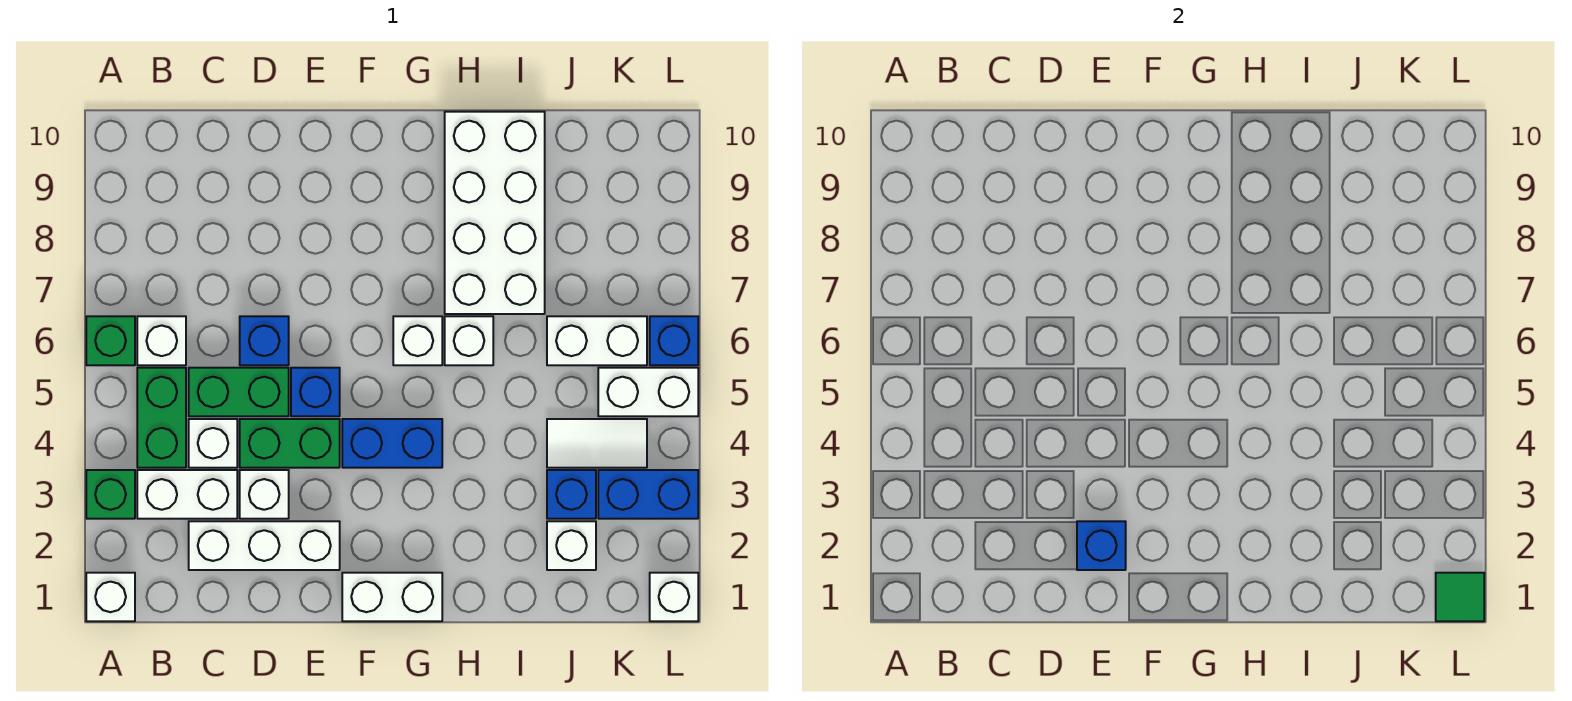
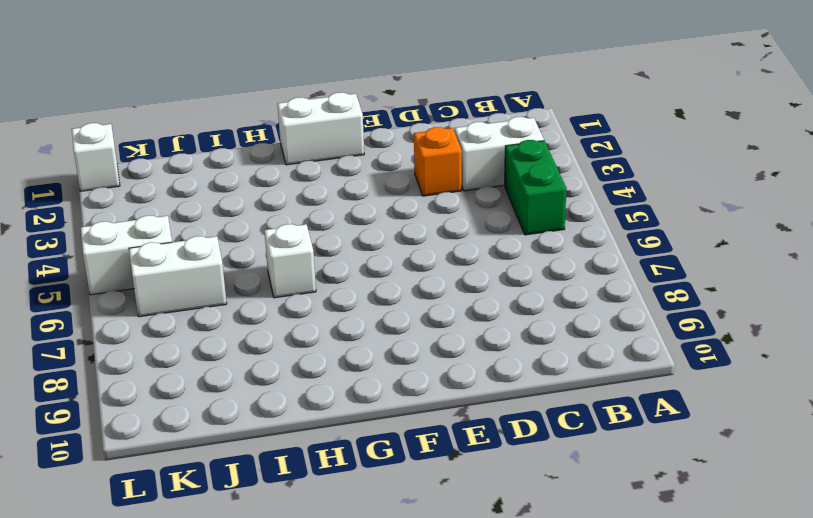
orange 1x1 brick [414,127,462,196] -> white 1x1 brick [240,470,289,519]
none -> white 1x1 brick [86,573,135,621]
none -> green 1x1 brick [86,470,135,519]
none -> green 1x1 brick [86,316,135,365]

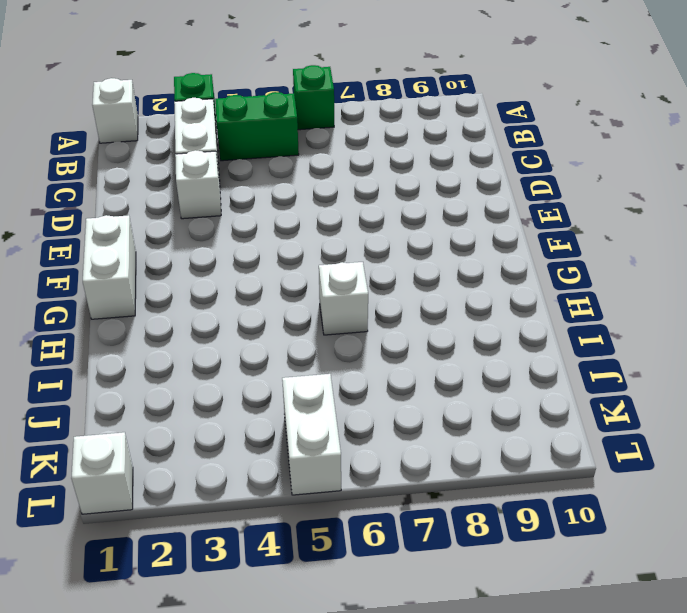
none -> white 1x1 brick [137,316,186,365]
none -> white 1x3 brick [189,521,340,570]
none -> white 1x1 brick [189,419,237,468]

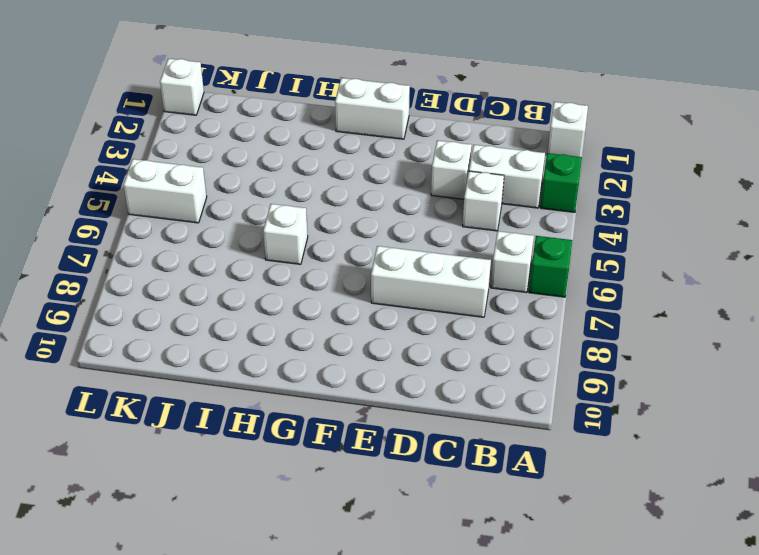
white 1x3 brick [371,246,491,317] -> white 1x3 brick moved to [189,521,340,570]
none -> green 1x2 brick [137,368,186,468]
none -> green 1x2 brick [189,368,289,416]
none -> green 1x2 brick [240,419,340,468]

